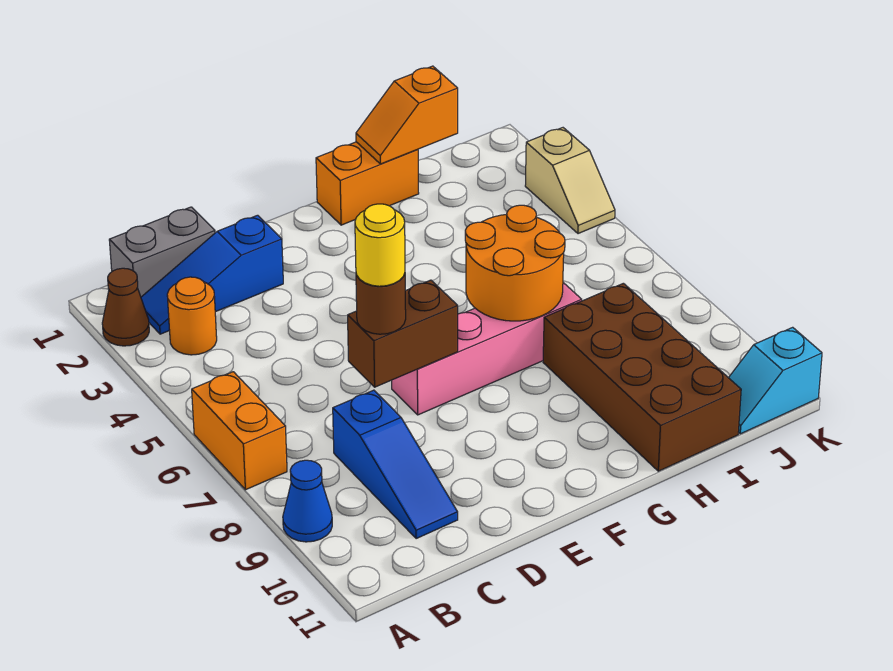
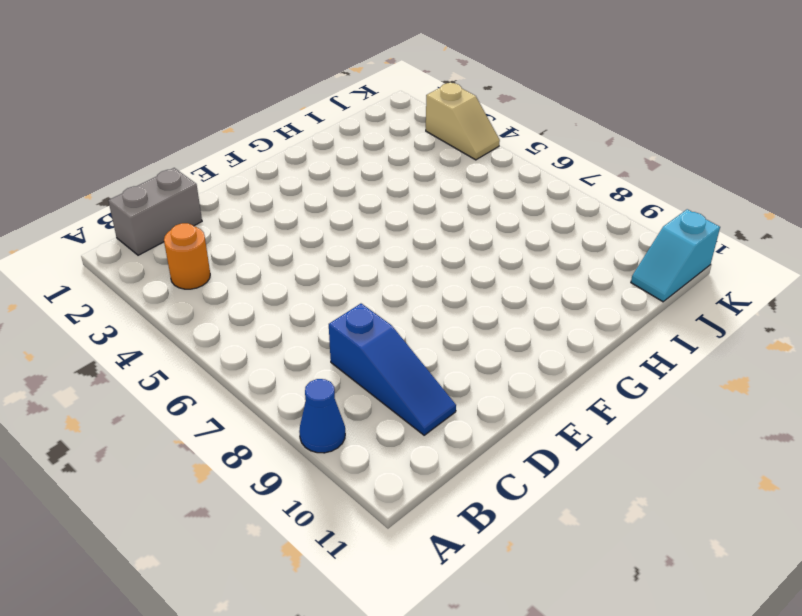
none -> brown 1x1 cone [102,268,149,346]
none -> orange 1x2 brick [192,372,287,490]
none -> blue 1x3 slope [141,215,283,334]

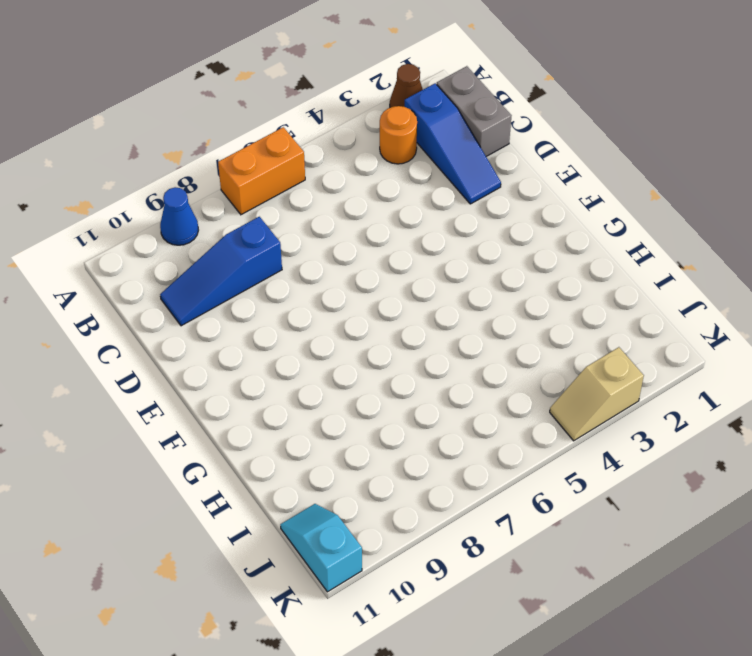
blue 1x3 slope [405,83,501,204] -> blue 1x3 slope turned to [141,215,283,334]
none -> pink 1x4 brick [392,283,582,415]
none -> orange 1x2 brick [316,142,419,225]
none -> brown 2x4 brick [543,283,741,471]

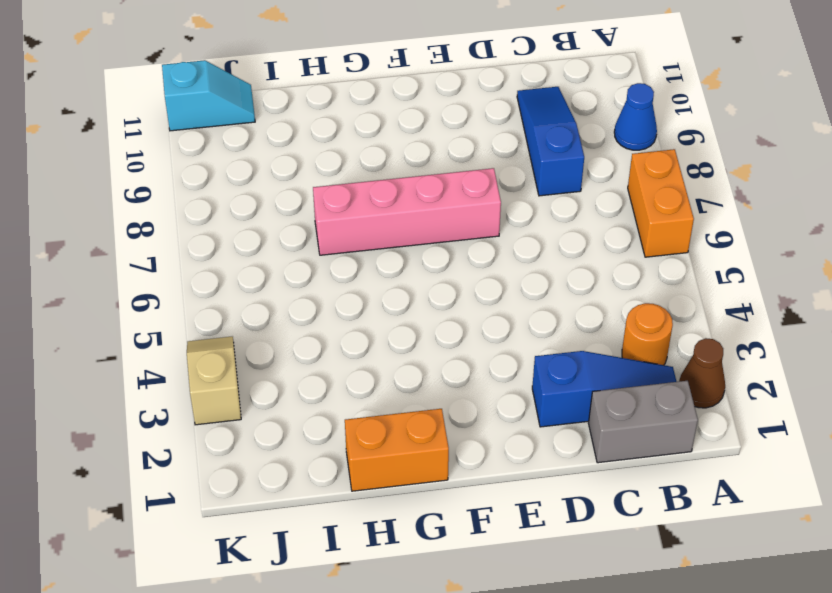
none -> brown 2x4 brick [543,283,741,471]
none -> brown 1x2 brick [348,280,458,387]
none -> orange 2x2 round brick [465,205,565,321]

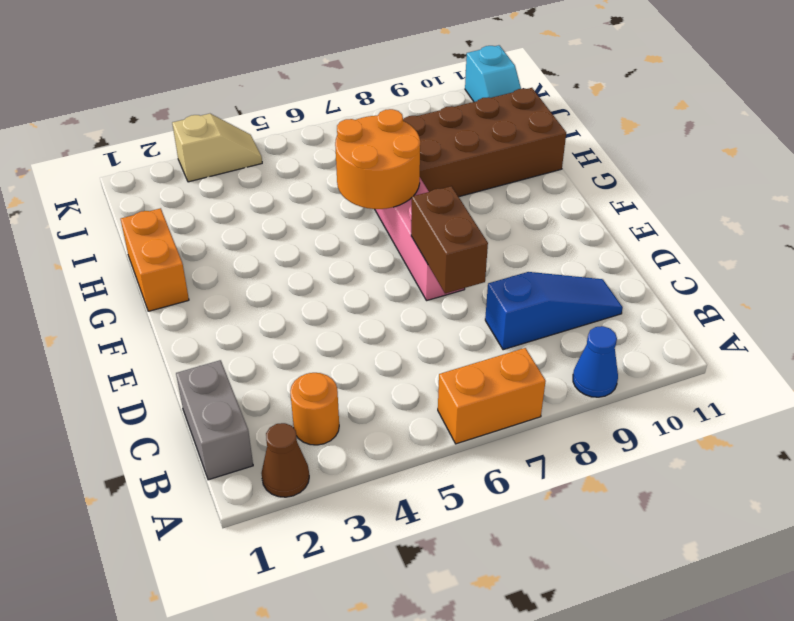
none -> blue 1x3 slope [141,215,283,334]
none -> orange 1x2 slope [356,66,458,164]
none -> brown 1x1 round brick [356,274,406,334]

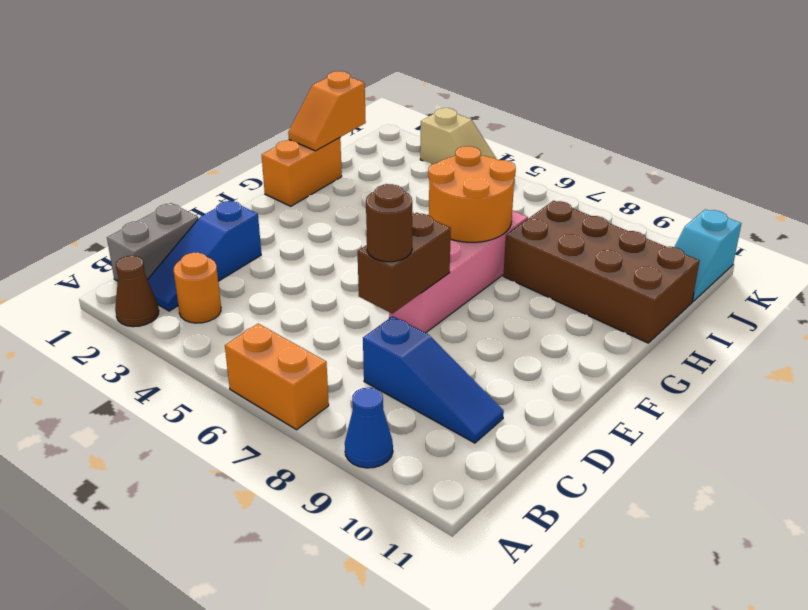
none -> yellow 1x1 round brick [355,204,405,286]

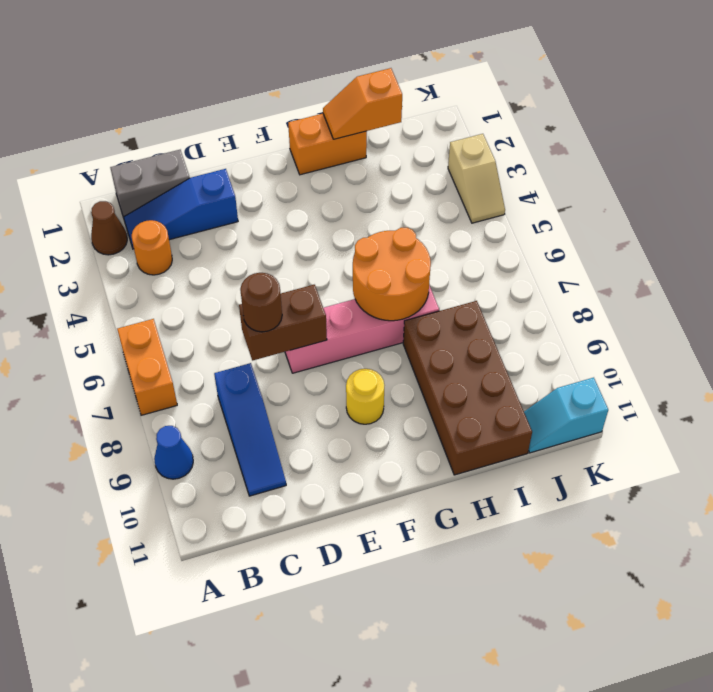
yellow 1x1 round brick [346,369,384,424] -> yellow 1x1 round brick moved to [355,204,405,286]

